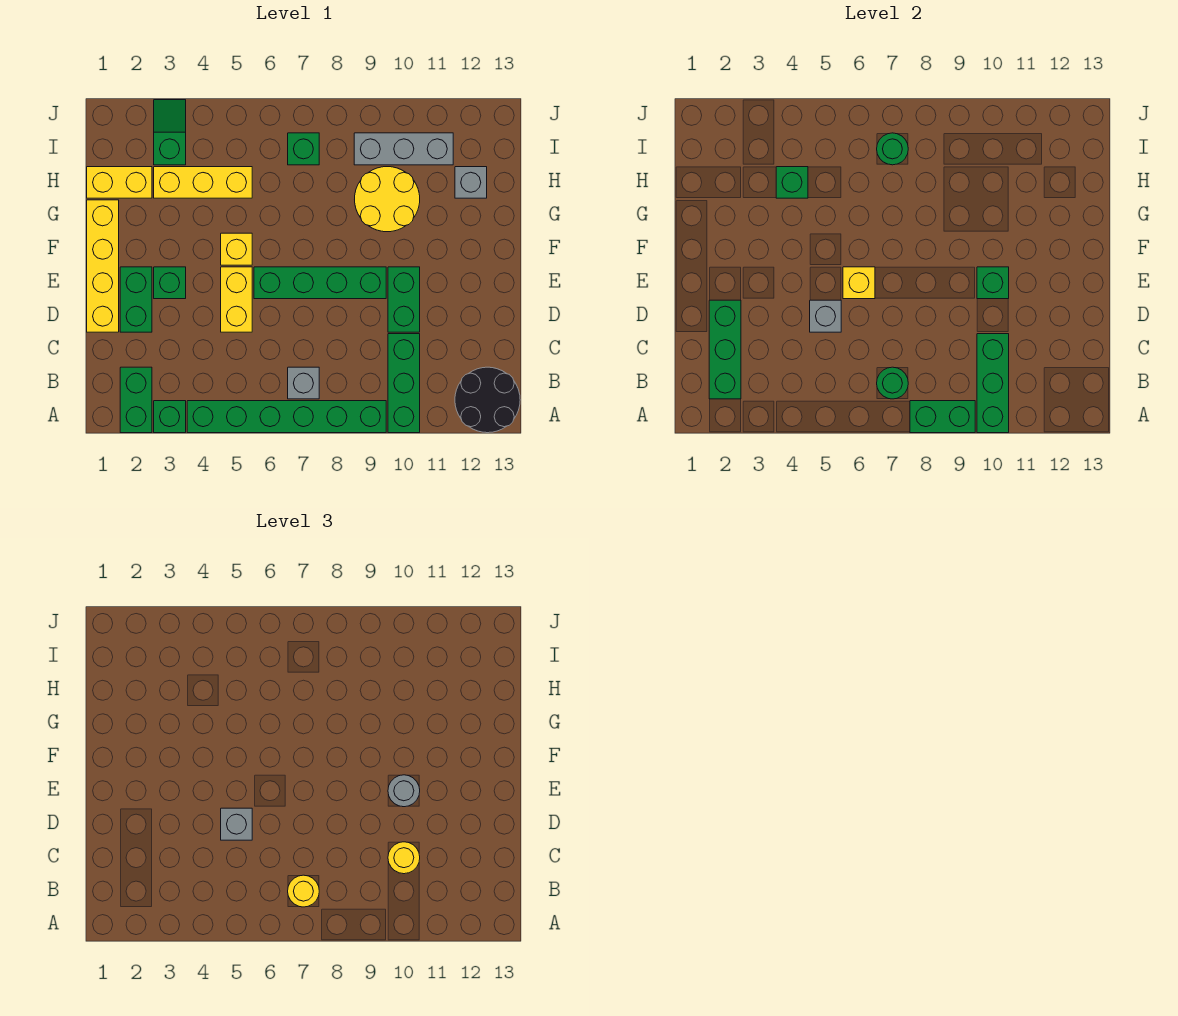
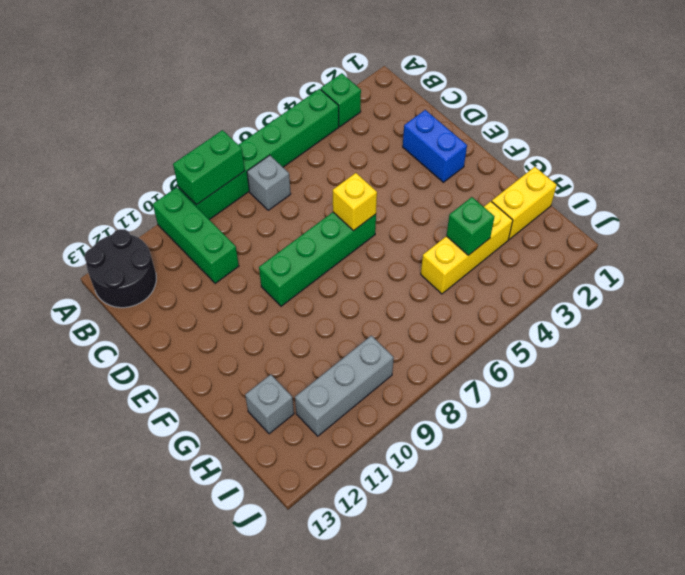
blue 1x2 brick [403,110,467,182] -> green 1x2 brick [120,267,152,332]
none -> green 1x2 brick [120,367,152,433]
none -> yellow 1x4 brick [87,200,119,332]
none -> yellow 1x2 brick [221,267,252,332]
none -> green 1x2 brick [388,267,420,332]

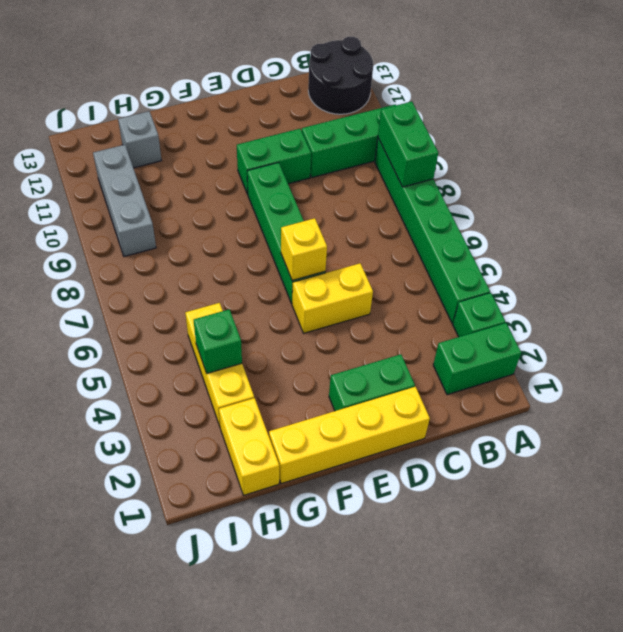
none -> grey 1x1 brick [288,367,319,399]
none -> green 1x1 brick [154,267,186,299]
none -> yellow 1x1 brick [221,233,252,265]
none -> yellow 2x2 round brick [355,167,420,232]

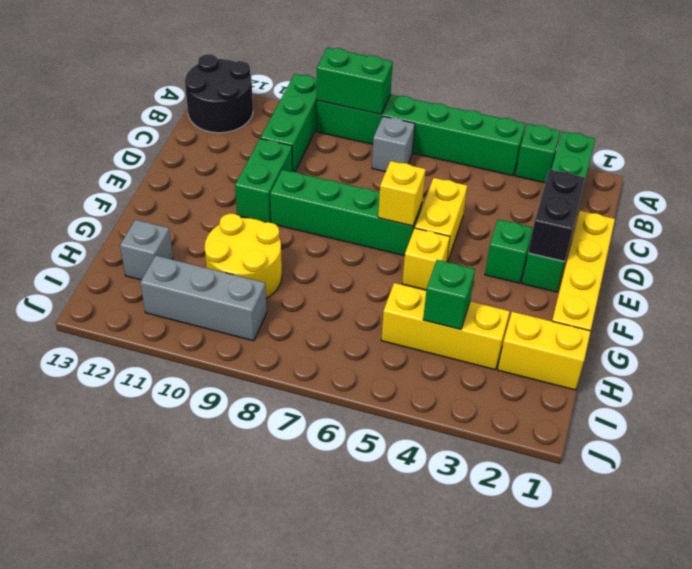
black 1x2 brick [528,169,585,262] -> green 1x3 brick [709,300,741,399]
none -> green 1x2 slope [154,100,186,165]
none -> green 1x1 brick [288,133,319,165]
none -> green 1x3 brick [977,334,1009,433]
none -> green 1x1 round brick [877,367,908,399]

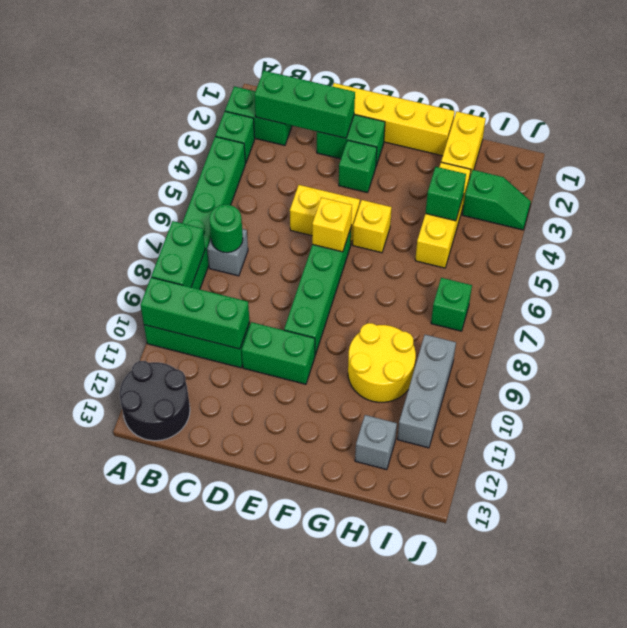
none -> grey 1x1 brick [810,300,841,332]
none -> green 1x1 brick [977,267,1009,299]
none -> green 1x1 round brick [877,133,908,165]
none -> yellow 1x1 round brick [288,875,319,907]

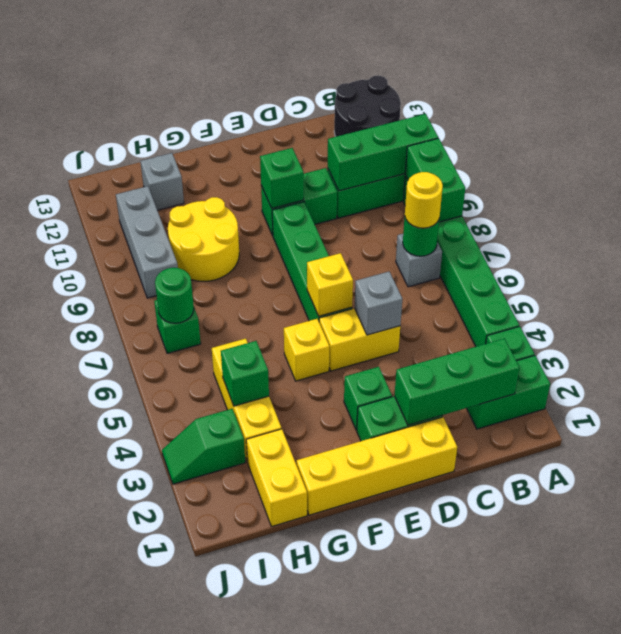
none -> yellow 1x1 round brick [388,842,420,874]
none -> grey 1x1 brick [221,808,252,840]
none -> grey 1x1 round brick [388,775,420,807]

